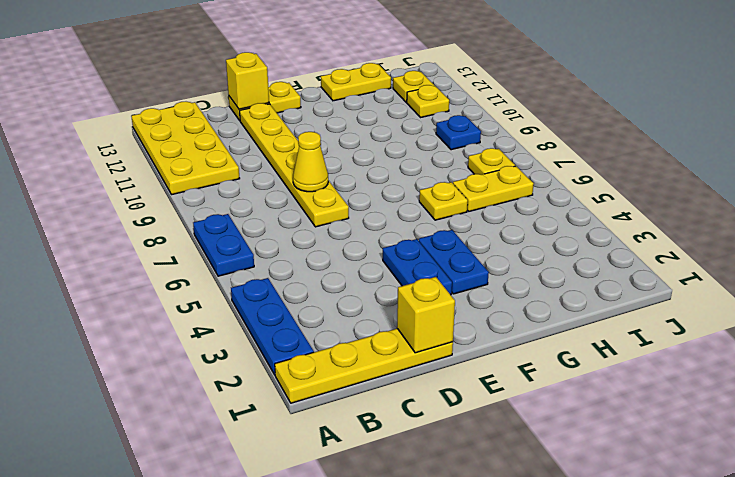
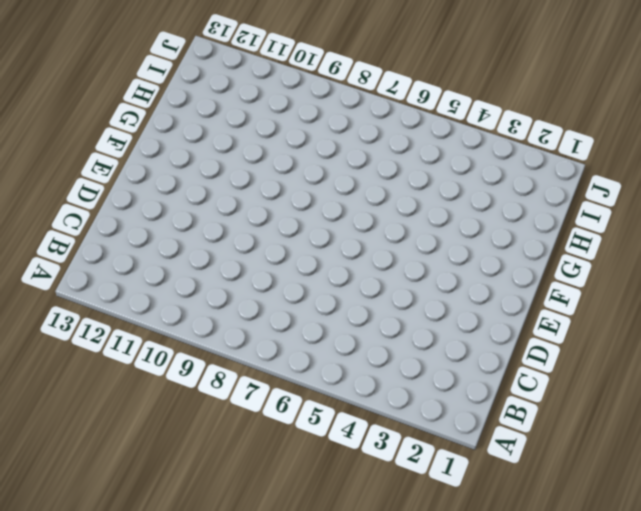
none -> yellow 1x4 plate [275,329,453,403]
none -> blue 1x3 plate [231,278,314,375]
none -> blue 1x2 plate [193,214,254,276]

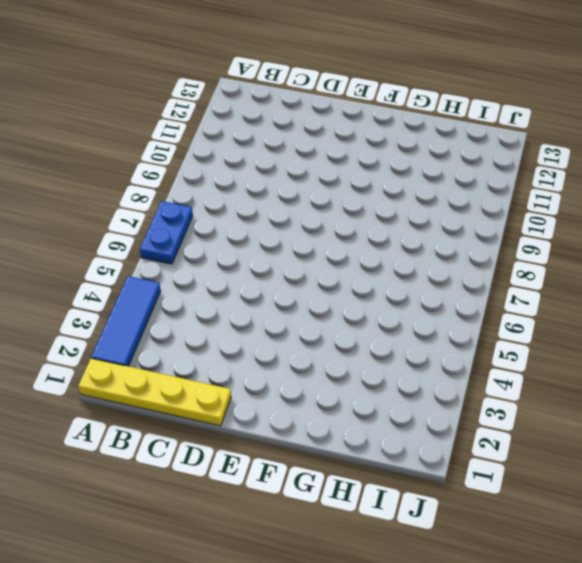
blue 1x3 tile [91,276,160,366] -> blue 1x3 plate [231,278,314,375]
none -> yellow 2x4 plate [131,102,240,195]
none -> yellow 1x6 plate [240,103,349,227]
none -> yellow 1x2 plate [229,82,301,121]

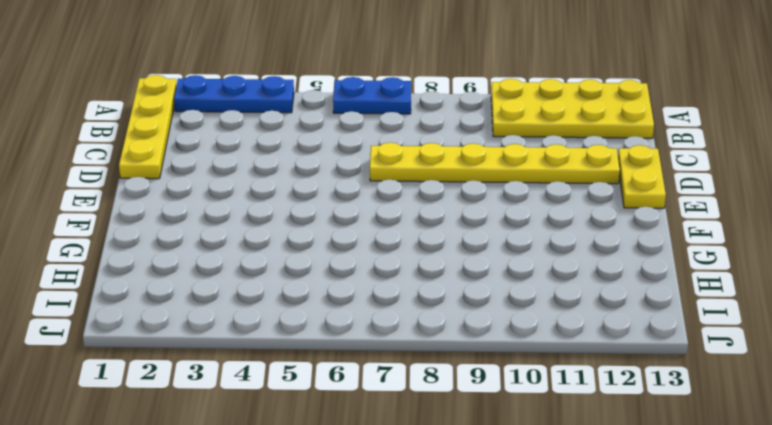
none -> blue 1x2 plate [383,239,452,295]
none -> blue 1x2 plate [419,230,489,294]
none -> yellow 1x1 plate [419,182,468,220]

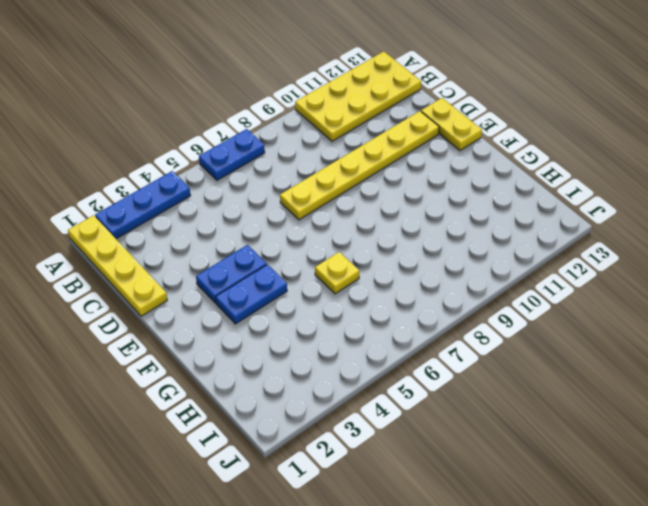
none -> yellow 1x2 plate [321,63,391,101]
none -> yellow 1x2 plate [453,166,534,211]
none -> yellow 1x1 plate [468,148,515,175]

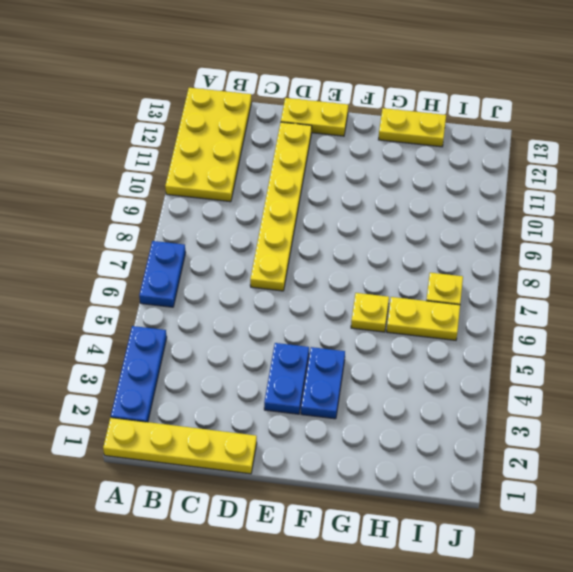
none -> blue 1x1 plate [436,115,481,150]
none -> yellow 1x1 plate [407,85,449,118]
none -> yellow 1x1 plate [393,71,434,102]

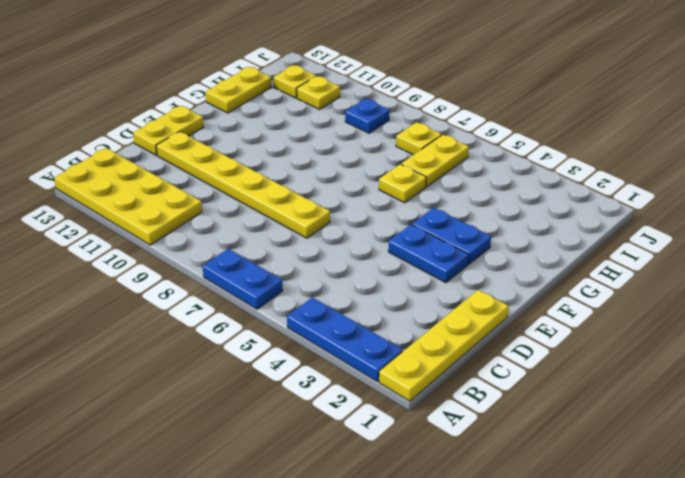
none -> yellow 1x1 brick [397,277,455,353]
none -> yellow 1x1 cone [293,132,328,192]
none -> yellow 1x1 brick [226,52,269,109]

